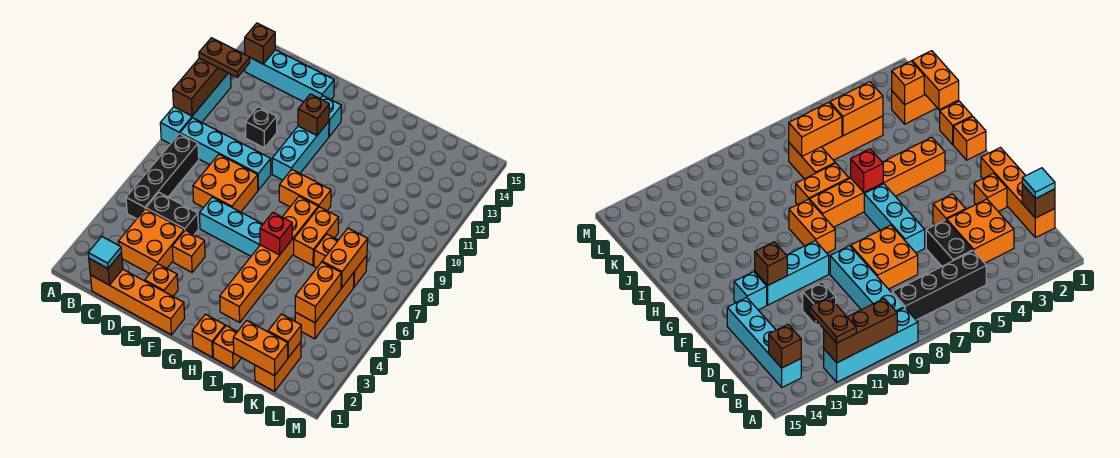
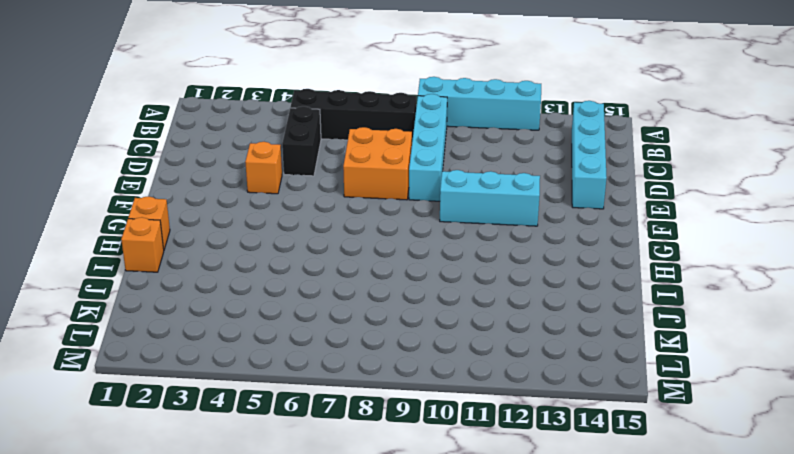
none -> orange 1x4 brick [90,270,185,335]
none -> orange 2x2 brick [118,209,184,274]
none -> black 1x1 brick [245,107,277,148]
none -> orange 1x1 brick [145,264,178,296]

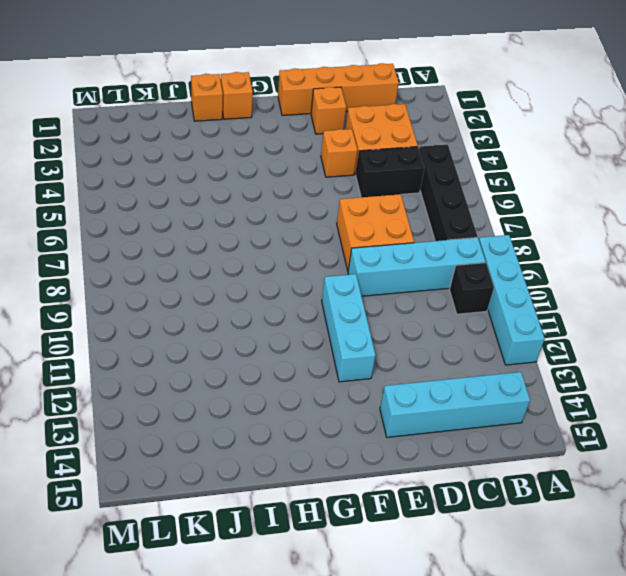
black 1x1 brick [449,263,494,314] -> black 1x1 brick moved to [245,107,277,148]
none -> cyan 1x3 brick [199,197,263,256]
none -> cyan 1x1 brick [320,96,342,137]
none -> orange 1x2 brick [279,169,331,210]
none -> orange 1x6 brick [220,196,318,322]

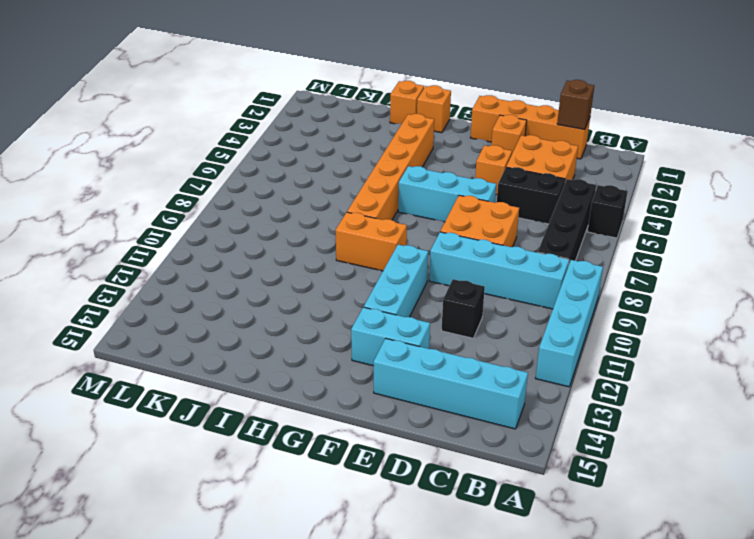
black 1x1 brick [587,185,628,238] -> none
cyan 1x2 brick [351,307,430,366] -> cyan 1x1 brick [320,96,342,137]
none -> orange 1x2 brick [294,207,339,266]
none -> orange 1x2 brick [314,234,367,287]
none -> orange 1x2 brick [255,342,301,391]
none -> orange 1x3 brick [295,273,354,339]

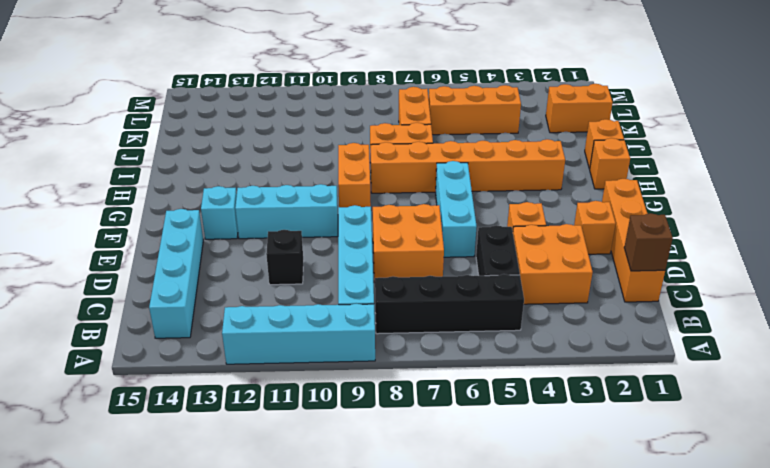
none -> brown 1x3 brick [173,58,228,116]
none -> brown 1x1 brick [245,23,275,64]
none -> brown 1x1 brick [298,94,329,136]
none -> red 1x1 brick [260,213,292,255]

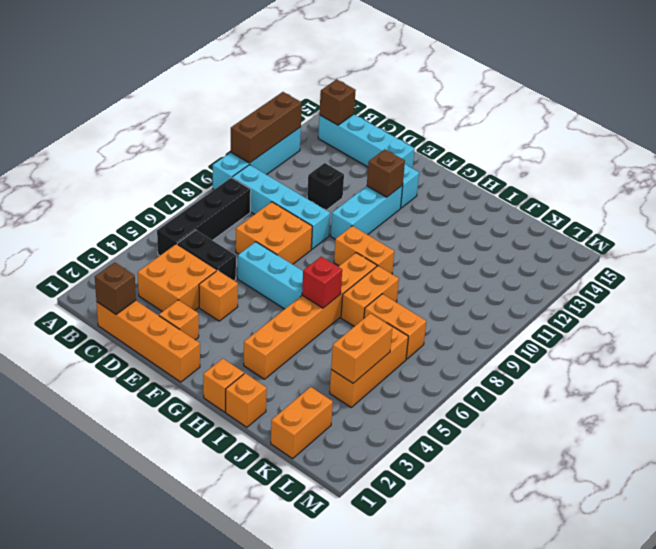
none -> orange 1x2 brick [233,320,288,376]
none -> orange 1x1 brick [268,314,301,358]
none -> orange 1x2 brick [322,228,368,288]
none -> brown 1x2 plate [199,38,250,77]

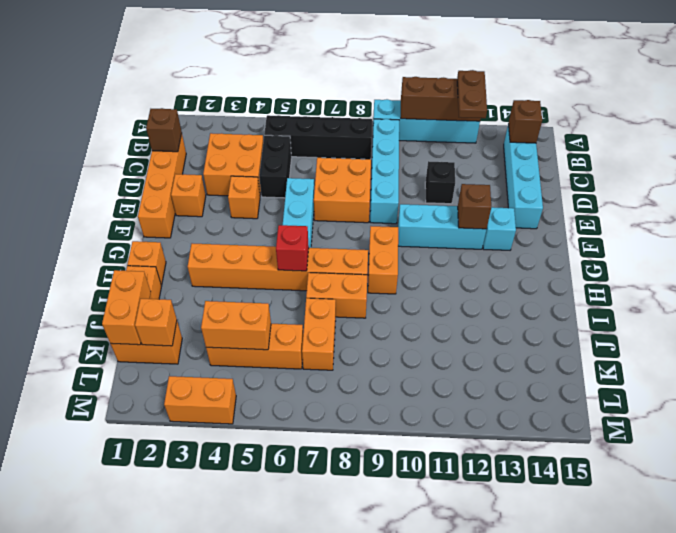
orange 1x2 brick [164,376,236,424] -> orange 1x2 brick moved to [322,228,368,288]
none -> cyan 1x1 tile [88,237,121,268]

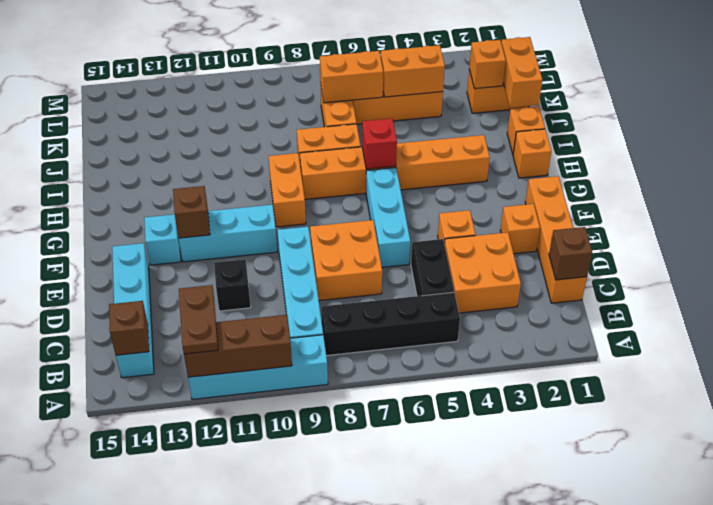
none -> cyan 1x1 tile [88,237,121,268]

